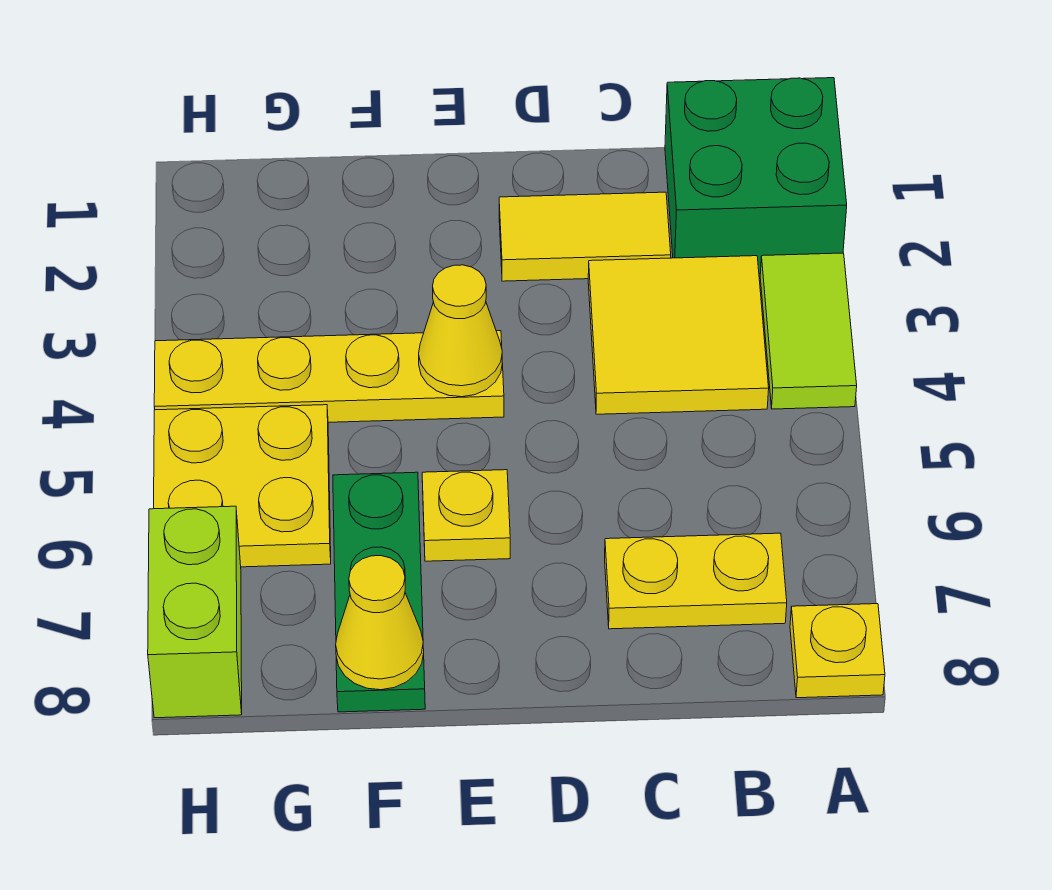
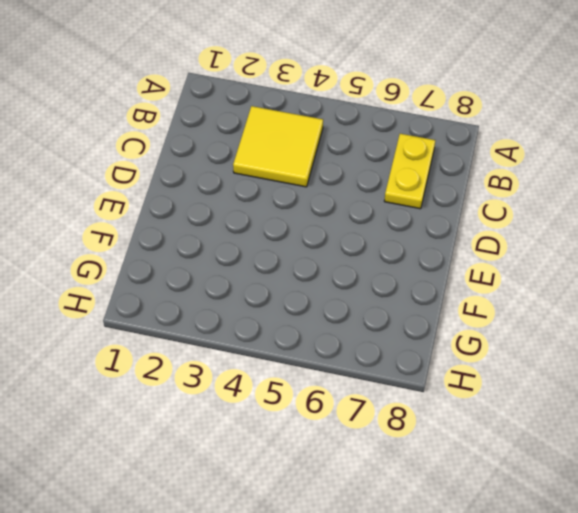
none -> green 2x2 brick [665,78,847,274]
none -> lime 1x2 tile [760,253,857,409]
none -> yellow 1x1 plate [790,604,885,698]

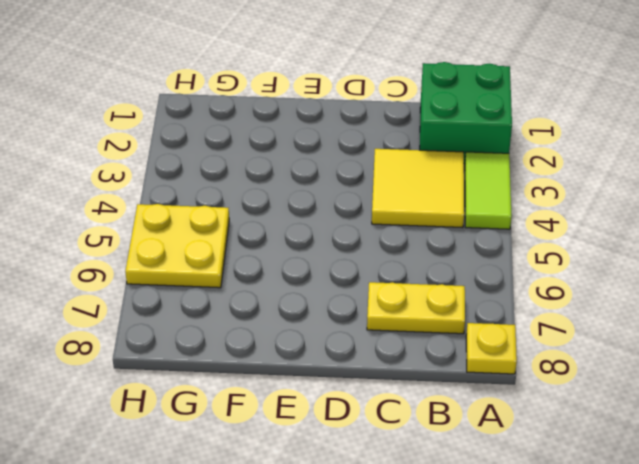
none -> yellow 1x2 tile [499,192,671,281]
none -> yellow 1x4 plate [154,331,504,422]
none -> yellow 1x1 plate [422,470,510,561]

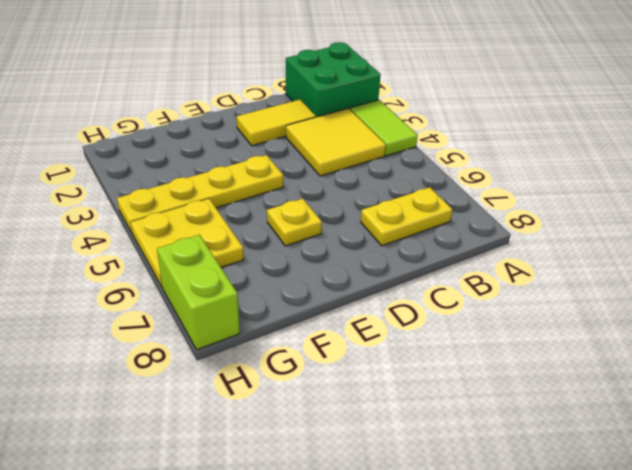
none -> yellow 1x1 plate [790,604,885,698]
none -> green 1x3 plate [333,472,425,712]
none -> yellow 1x1 cone [419,265,502,397]

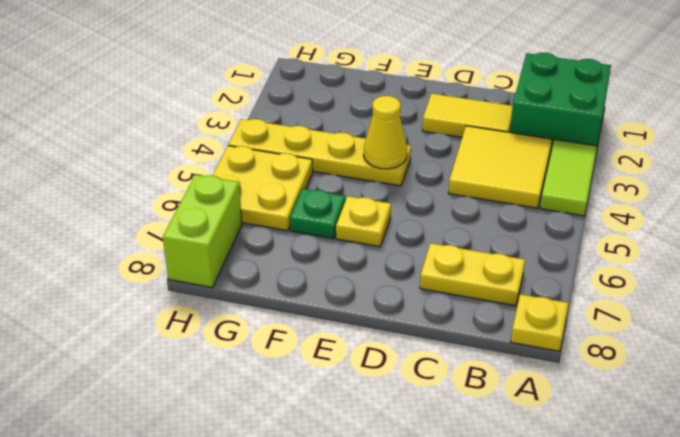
green 1x1 plate [290,189,345,239] -> green 1x3 plate [333,472,425,712]
none -> yellow 1x1 cone [336,556,424,690]

